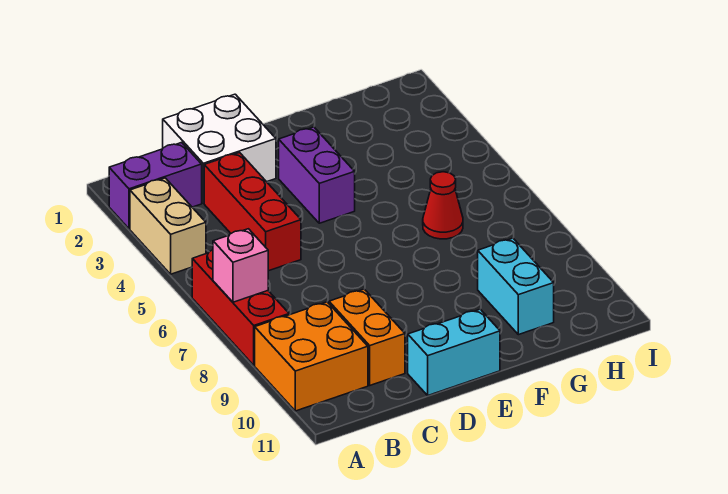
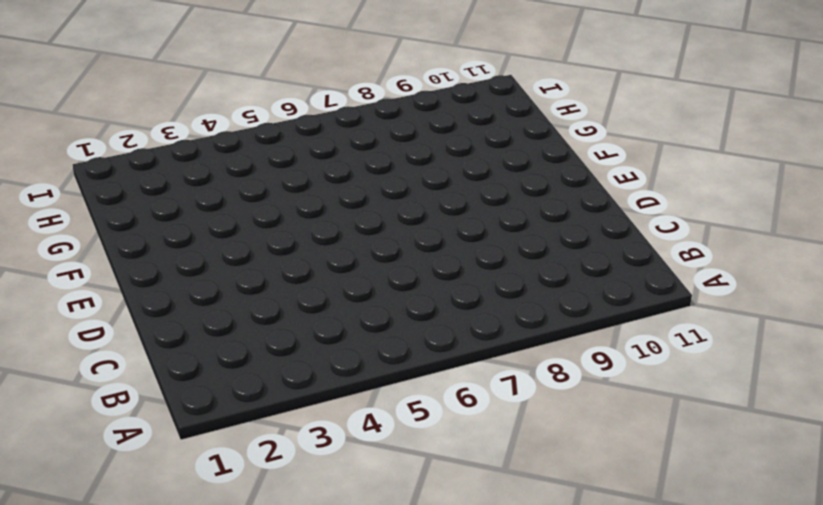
none -> purple 1x2 brick [109,142,202,229]
none -> tan 1x2 brick [130,178,206,274]
none -> red 1x3 brick [192,250,289,365]

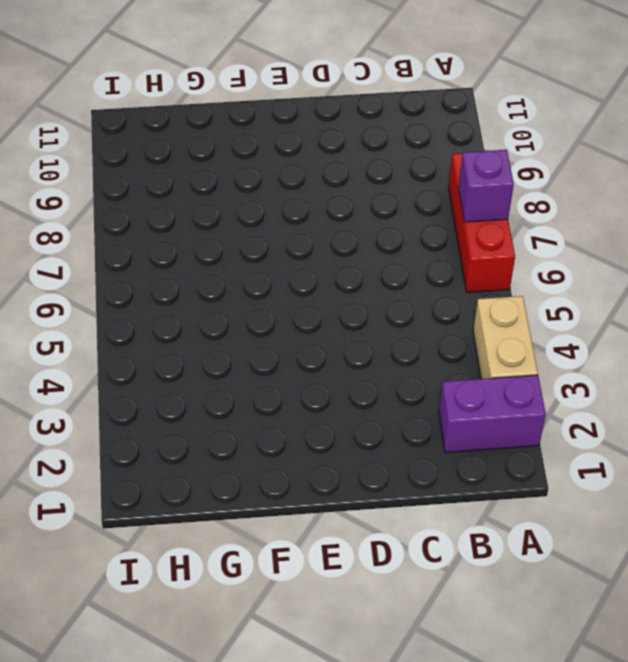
purple 1x1 brick [459,150,514,222] -> pink 1x1 brick [213,229,268,302]
none -> orange 2x2 brick [255,302,368,411]
none -> white 2x2 brick [163,94,276,203]
none -> red 1x3 brick [204,153,301,271]

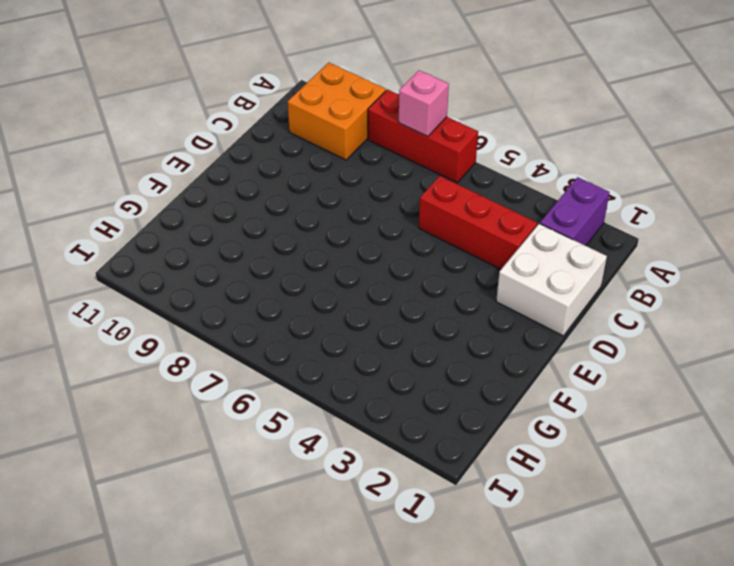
none -> tan 1x2 brick [130,178,206,274]
none -> orange 1x2 brick [329,289,405,385]
none -> cyan 1x2 brick [408,309,500,395]

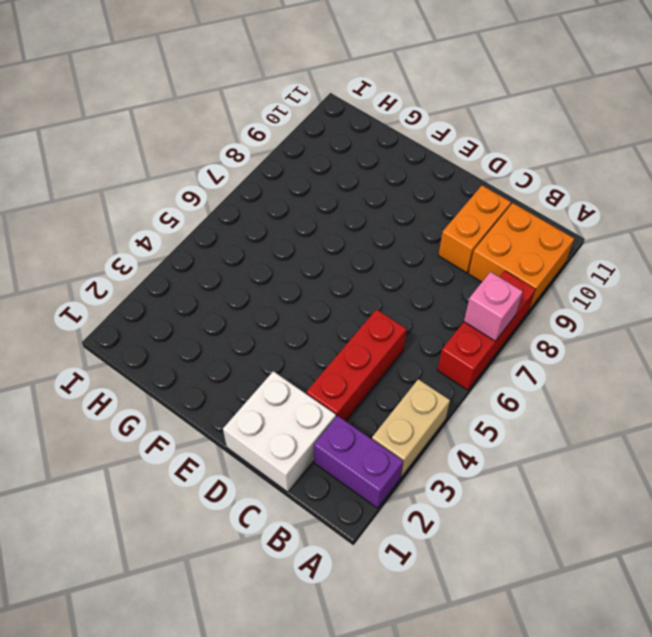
none -> cyan 1x2 brick [408,309,500,395]
none -> purple 1x2 brick [279,127,355,223]
none -> red 1x1 cone [423,172,463,239]

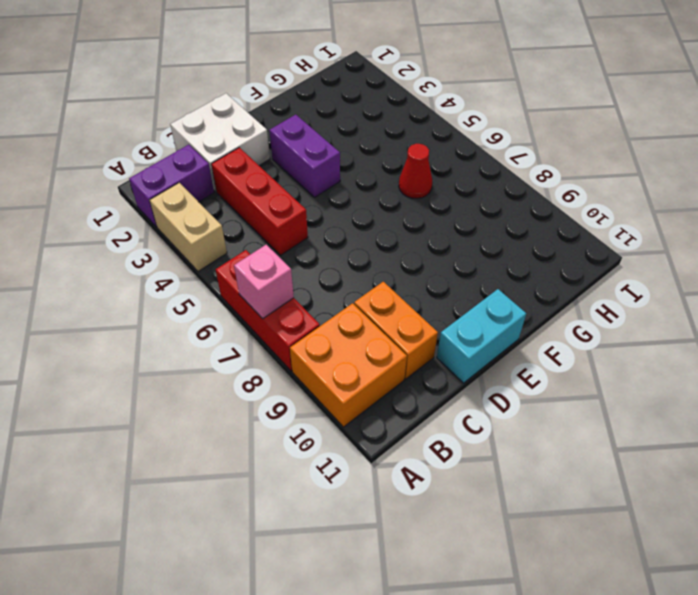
none -> cyan 1x2 brick [478,238,554,335]

